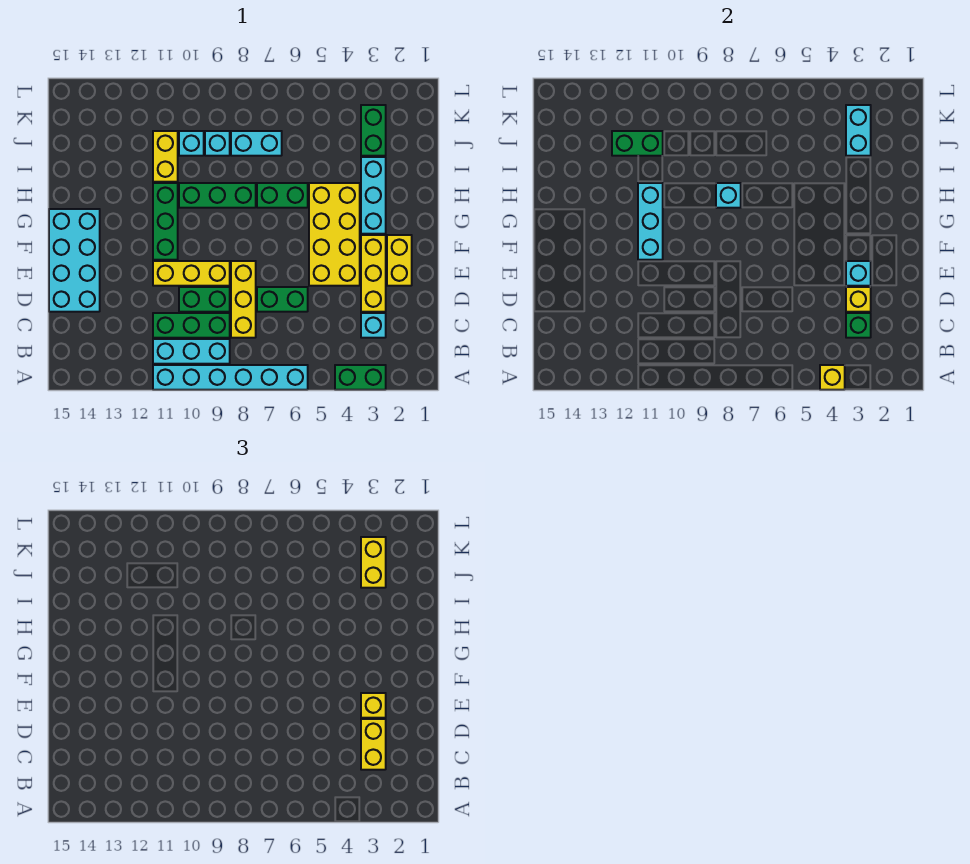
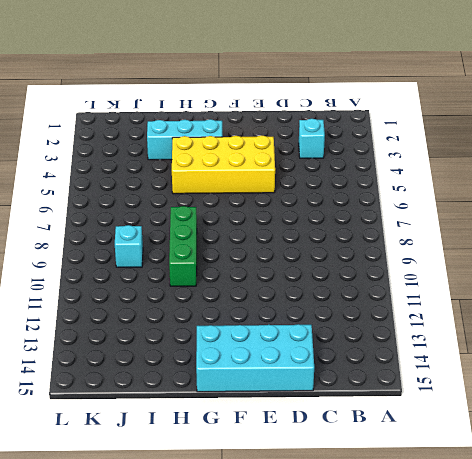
none -> green 1x2 brick [335,365,386,390]
none -> cyan 1x6 brick [153,365,308,390]
none -> cyan 1x3 brick [153,339,230,364]
none -> yellow 1x3 brick [231,261,256,338]

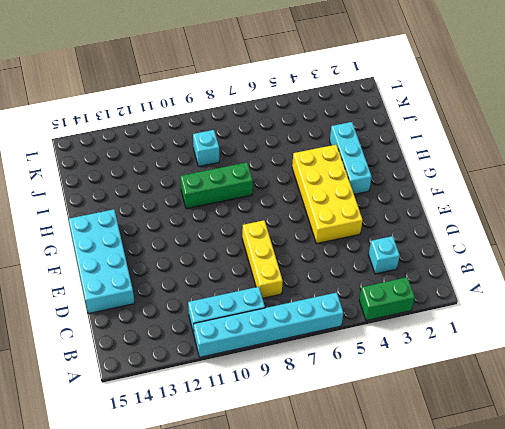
none -> green 1x3 brick [153,313,230,338]
none -> yellow 1x3 brick [361,235,386,312]
none -> green 1x2 brick [257,287,308,312]
none -> green 1x2 brick [179,287,230,312]

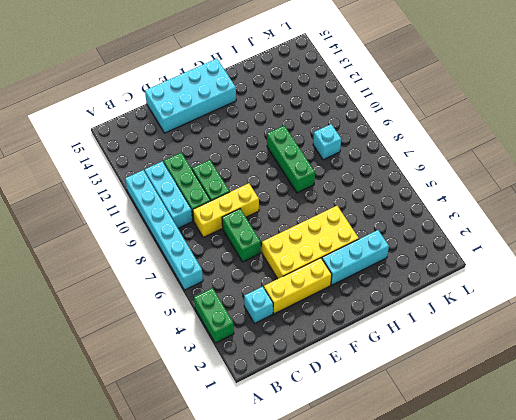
none -> yellow 1x2 brick [387,235,412,286]
none -> yellow 1x3 brick [153,261,230,286]
none -> green 1x3 brick [153,183,178,260]
none -> green 1x2 brick [257,183,308,208]

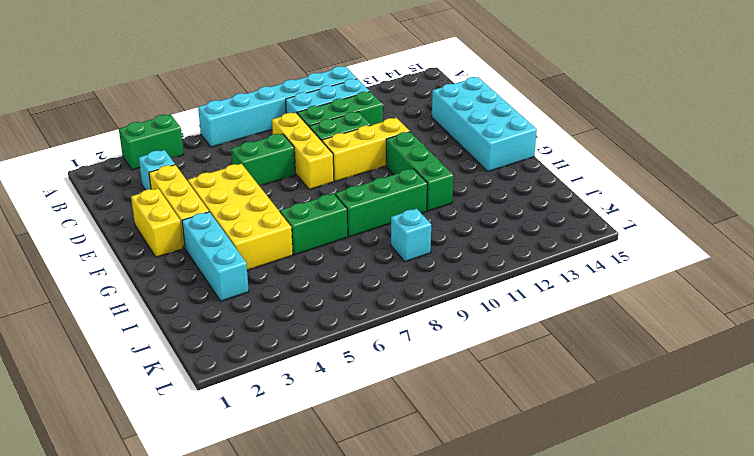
none -> yellow 1x2 brick [153,131,178,182]
none -> green 1x2 brick [361,105,386,156]
none -> cyan 1x2 brick [231,131,282,156]
none -> cyan 1x1 brick [179,131,204,156]

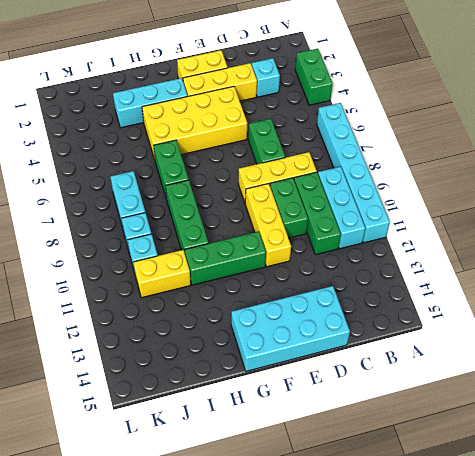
none -> green 1x2 brick [361,105,386,156]
none -> yellow 1x1 brick [820,365,845,390]
none -> green 1x1 brick [846,313,871,338]
none -> yellow 1x1 brick [846,287,871,312]

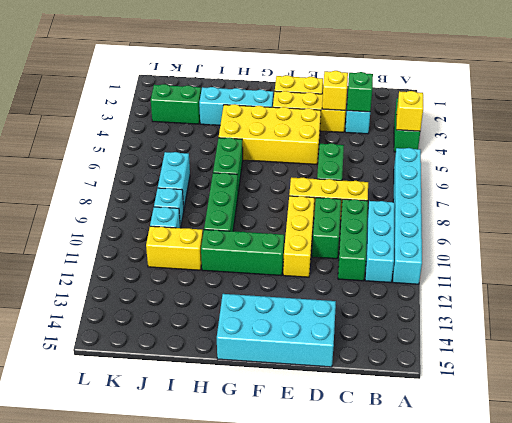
none -> cyan 1x1 brick [846,261,871,286]
none -> cyan 1x3 brick [638,183,663,260]
none -> cyan 1x1 brick [716,183,741,208]
none -> cyan 1x2 brick [846,105,871,156]

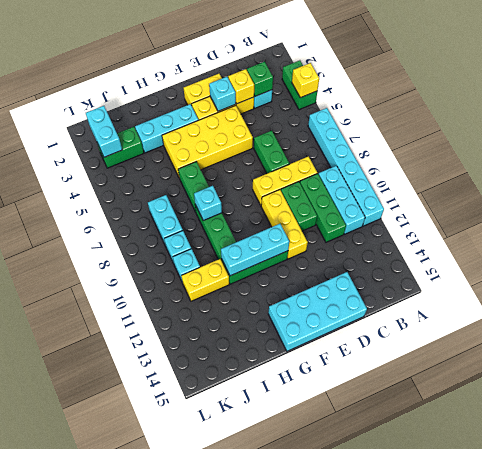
cyan 1x2 brick [86,106,122,157] -> cyan 1x2 brick turned to [846,105,871,156]
none -> green 1x2 brick [612,131,663,156]
none -> yellow 1x2 brick [361,719,386,770]
none -> yellow 1x1 brick [361,693,386,718]
none -> yellow 1x2 brick [361,537,386,588]

